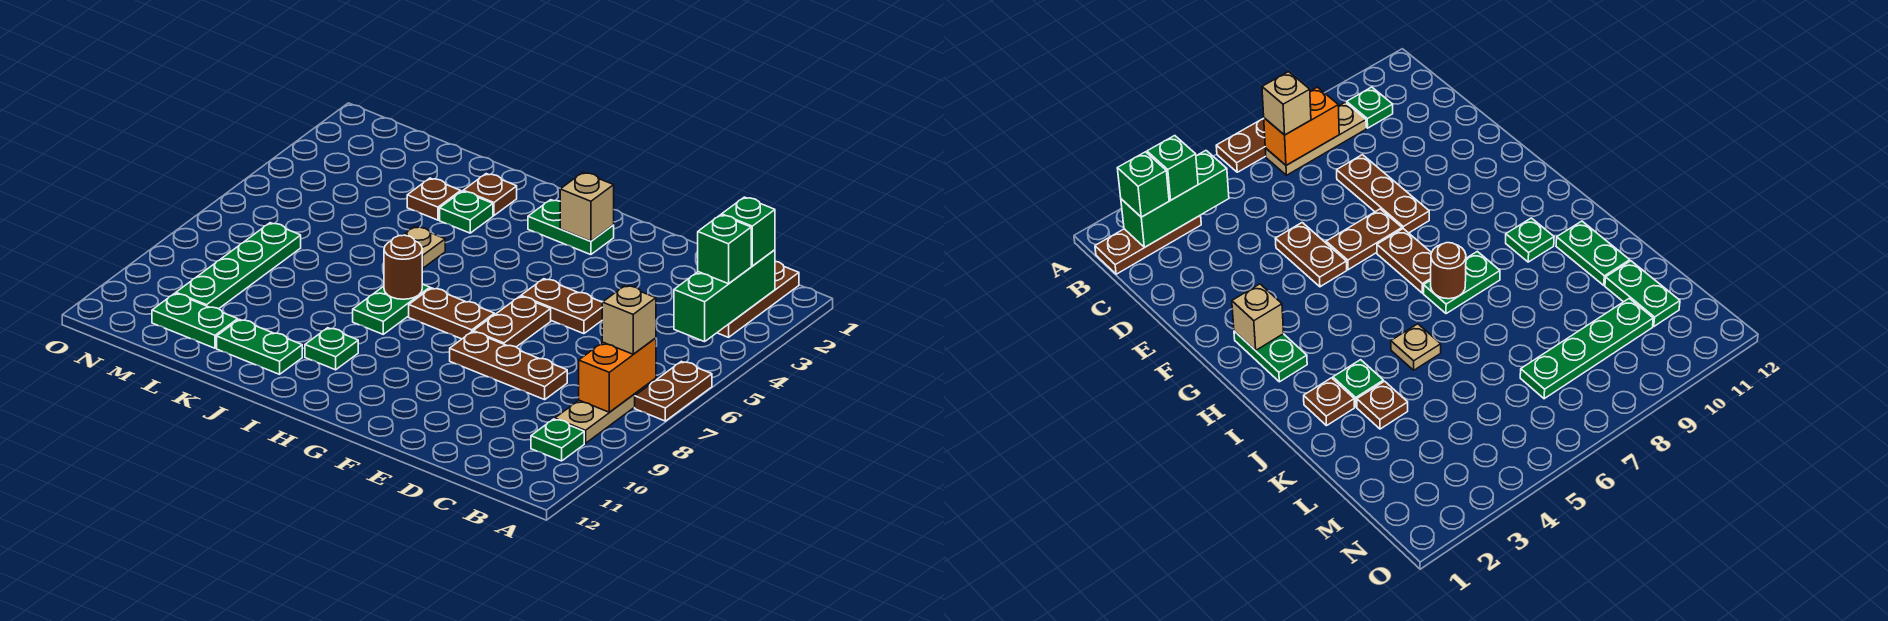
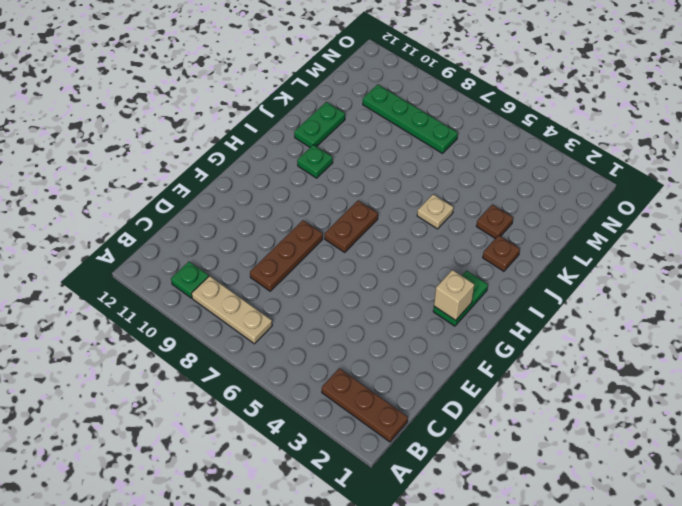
none -> brown 1x2 plate [635,361,712,421]
none -> brown 1x2 plate [521,279,602,334]
none -> brown 1x2 plate [473,296,551,347]

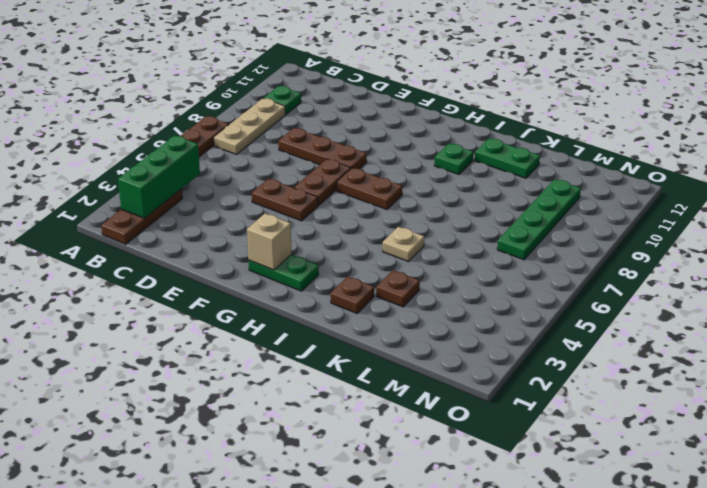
none -> green 1x2 plate [353,284,430,334]
none -> green 1x1 plate [440,191,493,233]
none -> green 1x2 plate [152,293,238,348]

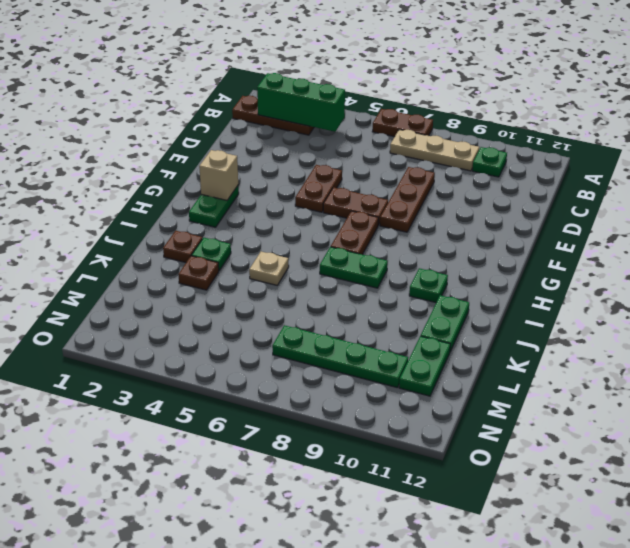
none -> orange 1x2 brick [579,338,656,412]
none -> brown 1x1 round brick [384,235,422,299]
none -> green 1x1 brick [722,197,775,266]

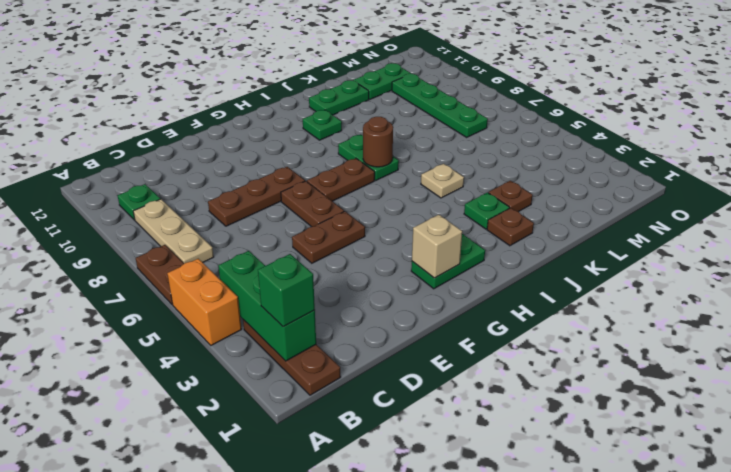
orange 1x2 brick [167,259,242,345] -> orange 1x2 brick moved to [579,338,656,412]
none -> green 1x1 brick [698,215,751,284]
none -> tan 1x1 brick [602,285,656,354]

